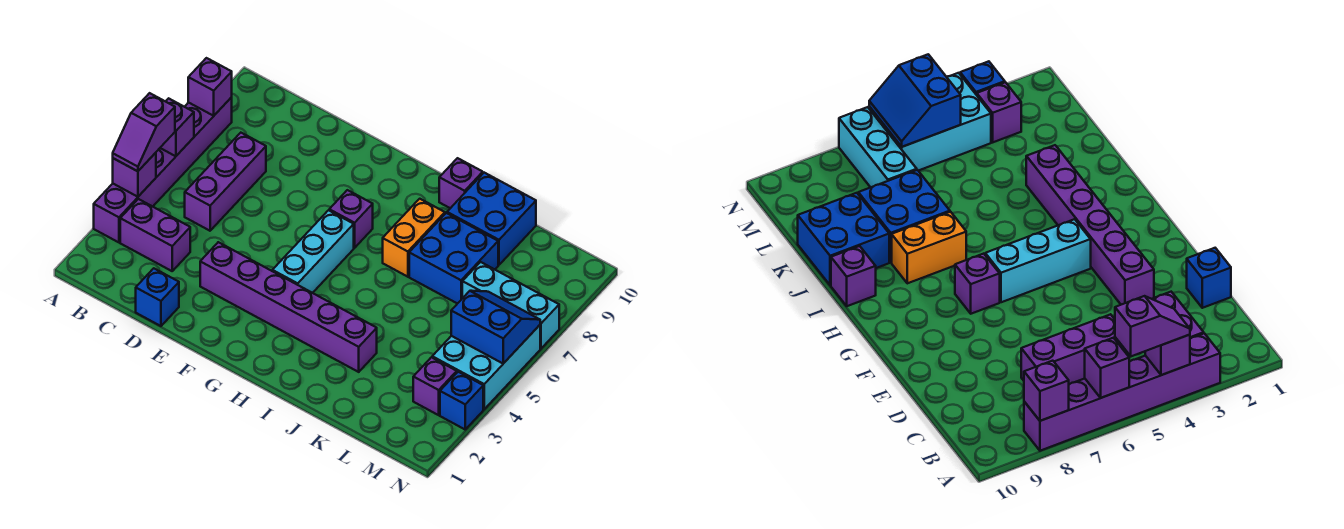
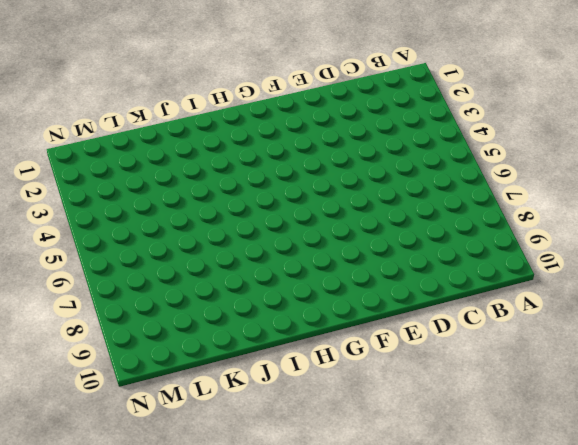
none -> purple 1x6 brick [94,97,232,242]
none -> purple 1x2 brick [120,199,190,271]
none -> purple 1x3 brick [185,133,266,231]

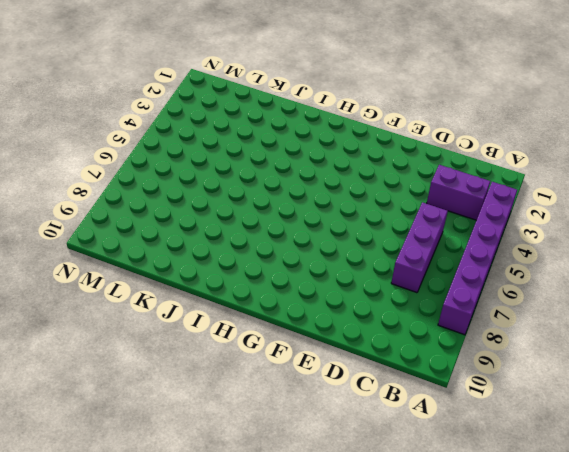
none -> blue 1x1 brick [136,268,179,326]
none -> purple 1x6 brick [200,242,377,372]
none -> cyan 1x3 brick [272,210,354,293]

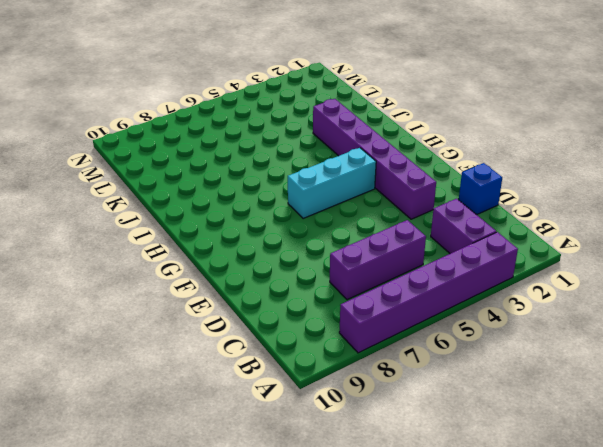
none -> purple 1x1 brick [329,190,373,248]
none -> orange 1x2 brick [383,199,445,277]
none -> purple 1x1 brick [439,158,483,208]

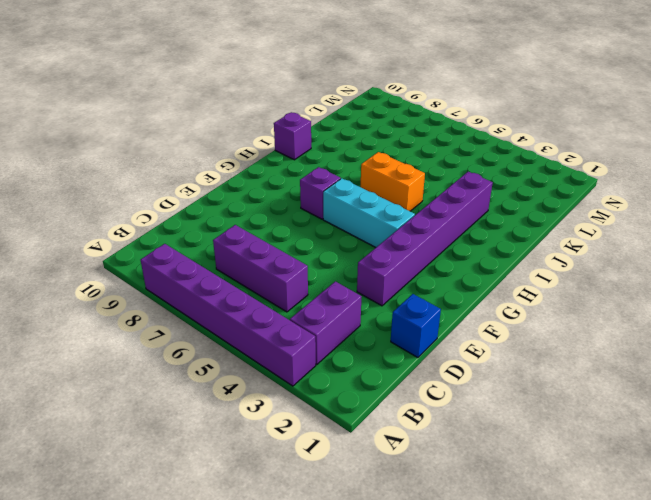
orange 1x2 brick [361,152,425,211] -> orange 1x2 brick moved to [383,199,445,277]
none -> blue 2x2 brick [409,213,498,304]
none -> blue 2x2 brick [447,173,536,265]
none -> cyan 1x3 brick [462,262,559,349]

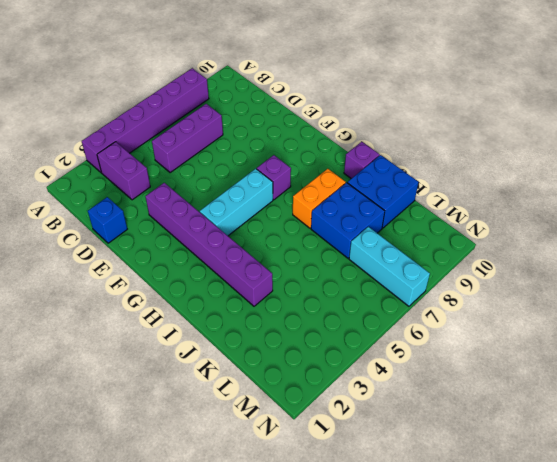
none -> purple 1x1 brick [413,357,457,415]
none -> cyan 2x3 brick [432,325,540,409]
none -> blue 1x1 brick [440,372,483,429]

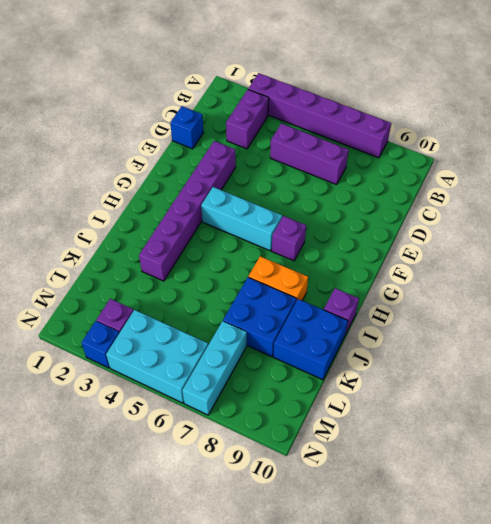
none -> purple 1x1 brick [113,153,156,197]
none -> purple 1x1 brick [160,98,194,156]
none -> purple 1x1 brick [188,58,232,116]

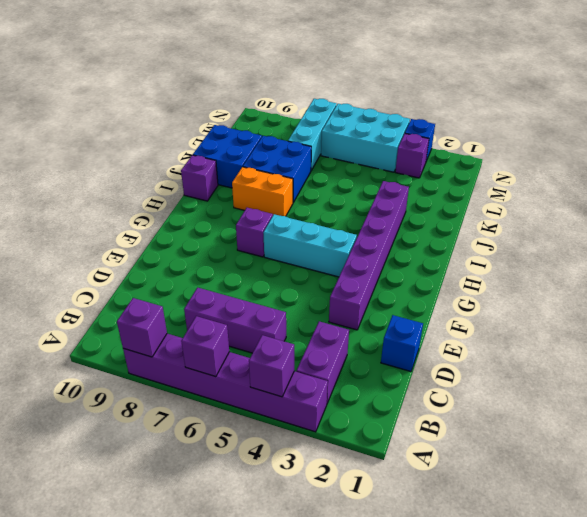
none -> blue 2x2 slope [451,291,540,364]
none -> purple 1x2 slope [113,93,175,171]

